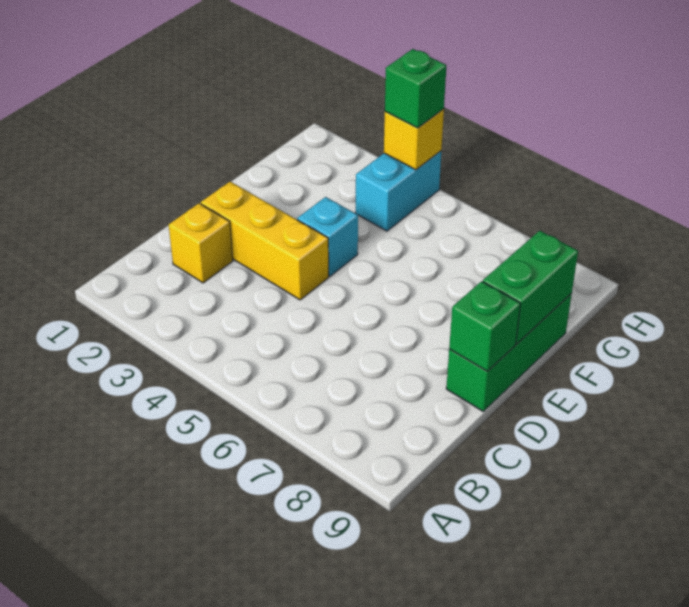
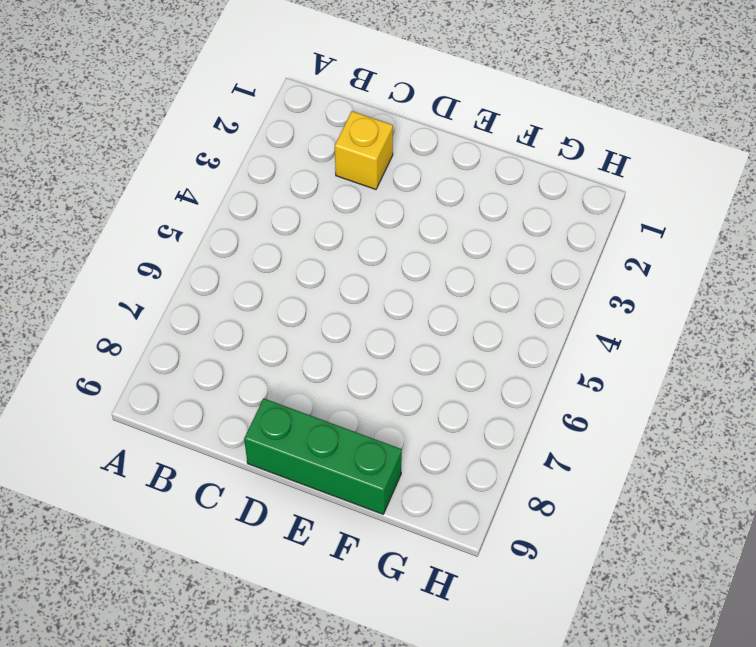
none -> yellow 1x3 brick [201,182,329,300]
none -> cyan 1x1 brick [297,197,358,276]

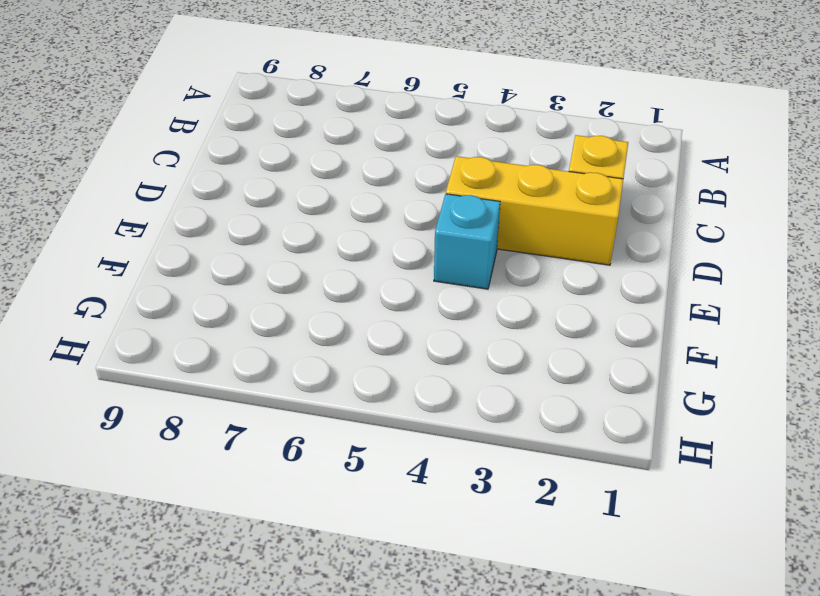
none -> green 1x3 brick [446,294,572,411]
none -> cyan 1x2 brick [356,151,441,231]

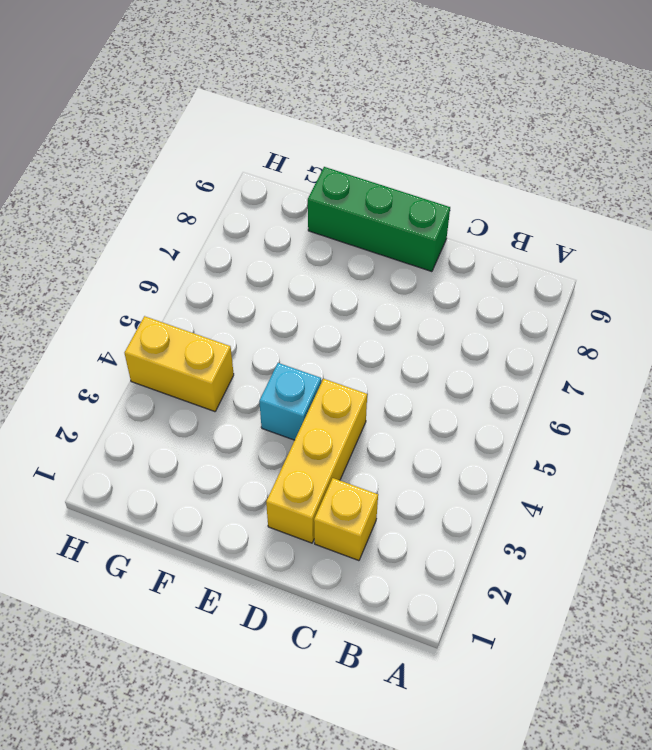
yellow 1x2 brick [124,316,234,412] -> cyan 1x2 brick [356,151,441,231]
none -> green 1x1 brick [449,281,521,371]
none -> green 1x2 brick [483,231,578,344]

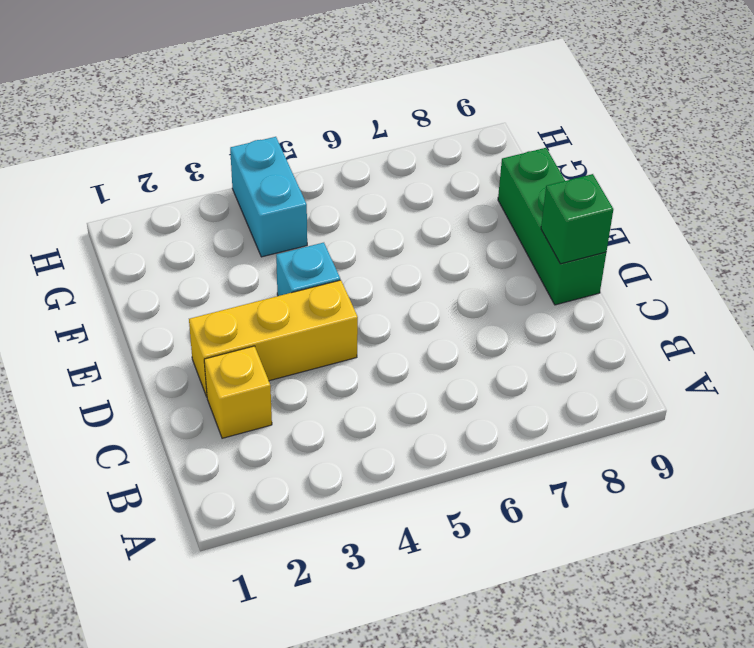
none -> green 1x2 brick [483,231,578,344]
none -> yellow 1x1 brick [384,109,444,170]

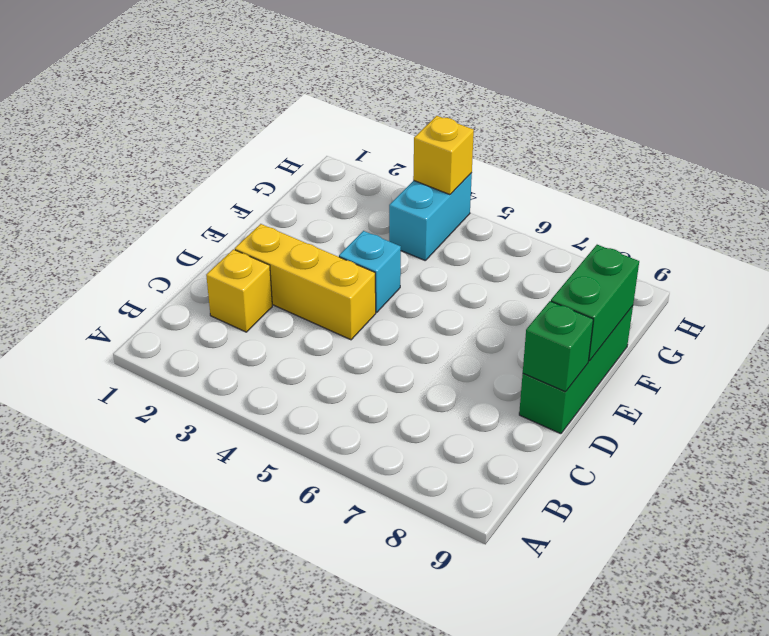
none -> green 1x1 brick [385,49,447,128]

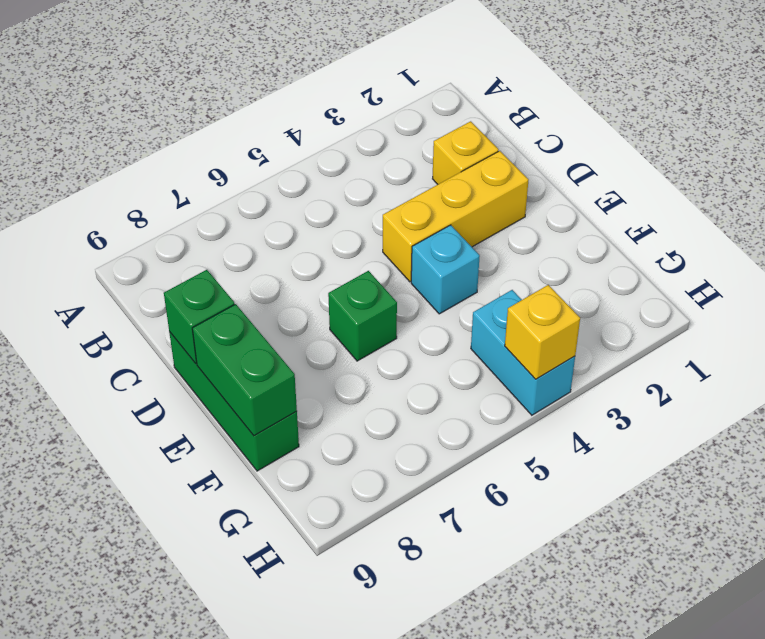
green 1x1 brick [328,271,397,361] -> green 1x1 brick moved to [385,49,447,128]

